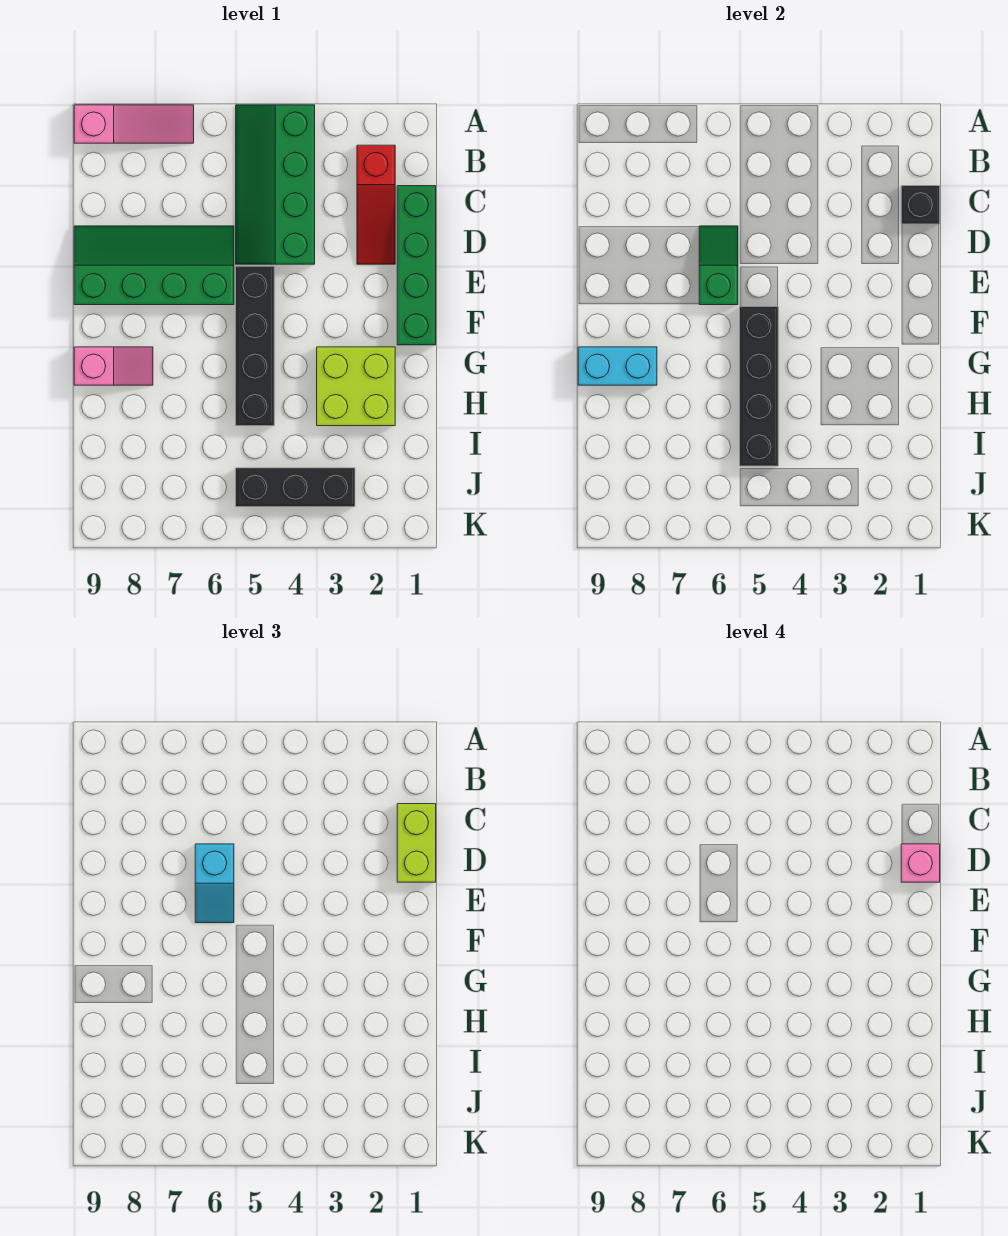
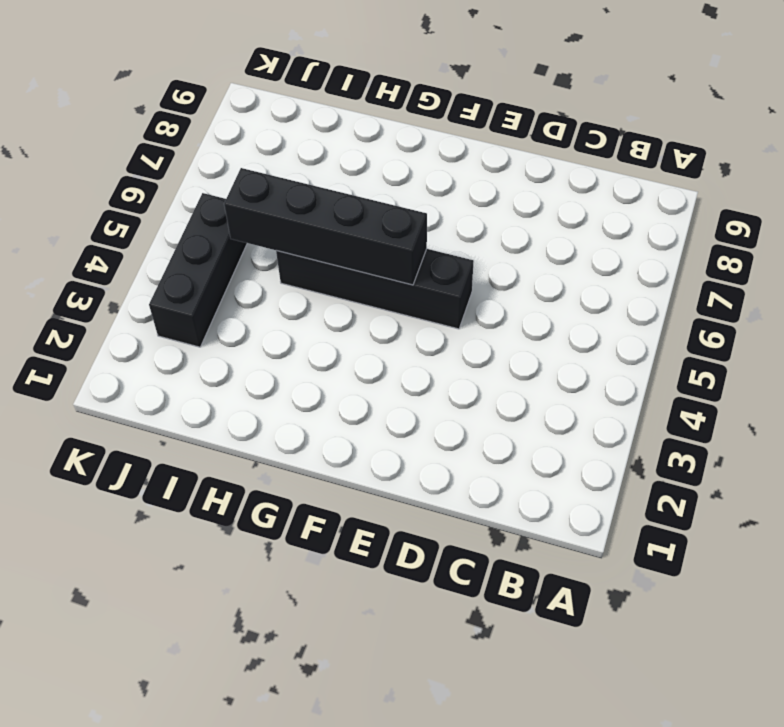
none -> green 2x4 slope [236,105,315,264]
none -> pink 1x3 slope [74,105,194,143]
none -> red 1x3 slope [357,145,395,264]

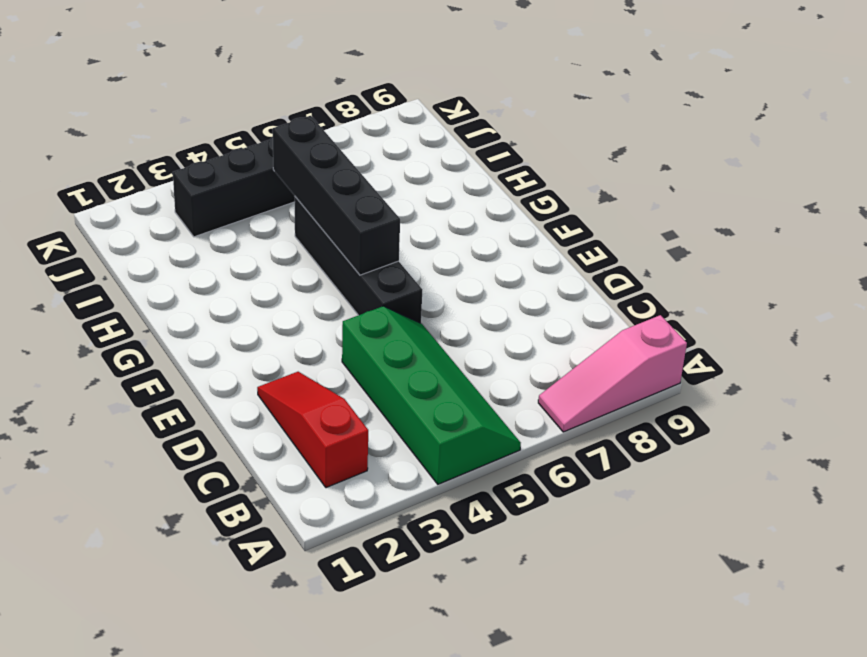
none -> green 1x4 brick [397,186,436,345]
none -> green 2x4 slope [74,226,234,305]
none -> lime 2x2 brick [317,347,395,426]

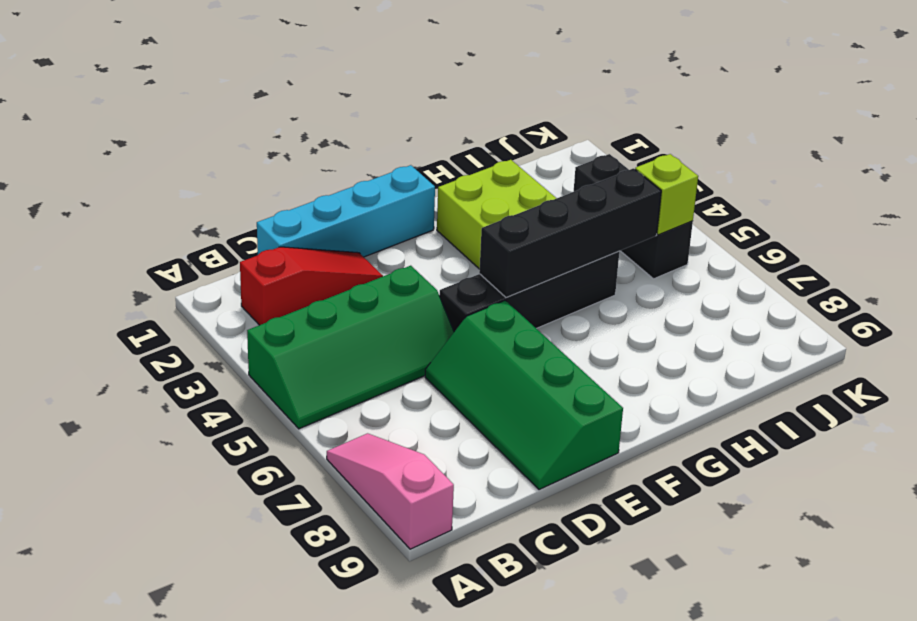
cyan 1x4 brick [257,165,435,257] -> green 1x4 brick [397,186,436,345]
lime 1x1 brick [635,154,698,235] -> none
none -> pink 1x2 slope [74,347,153,385]
none -> black 1x1 brick [901,186,940,224]
none -> green 1x2 slope [699,226,738,305]

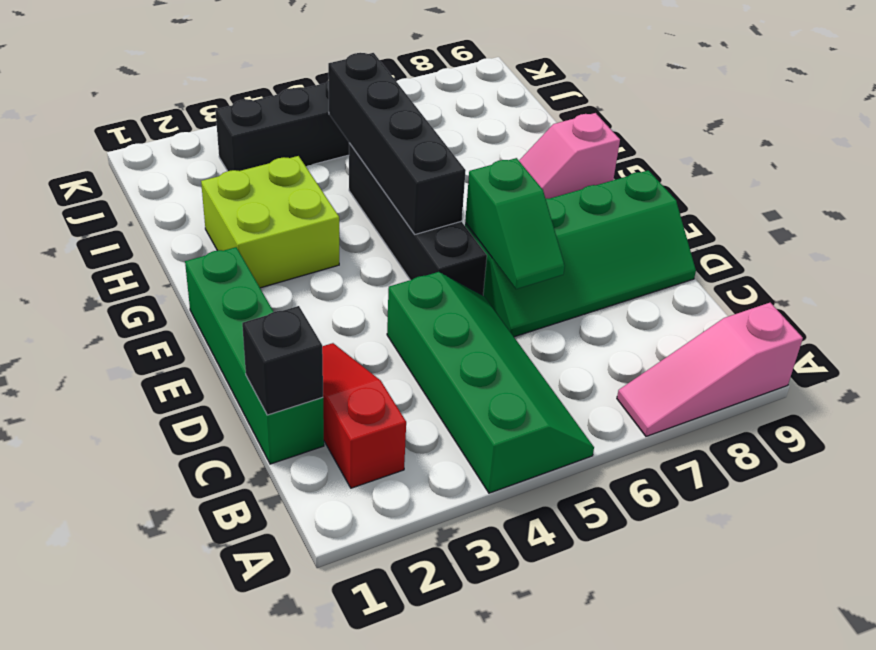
none -> cyan 1x2 brick [578,347,657,385]
none -> lime 1x2 brick [397,804,436,882]
none -> cyan 1x2 slope [195,844,234,923]

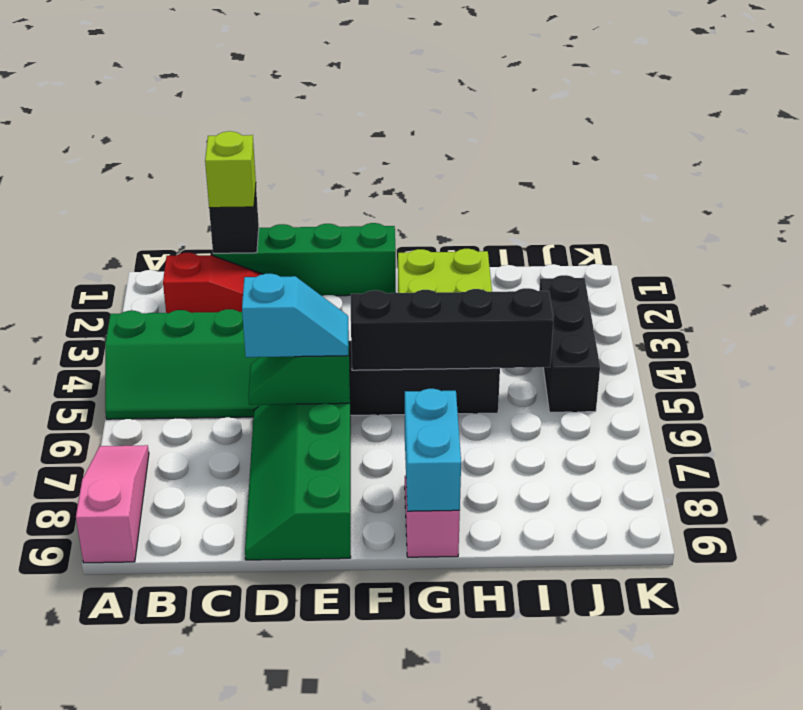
lime 1x1 brick [205,131,256,208] -> lime 1x2 brick [397,804,436,882]
none -> pink 1x1 brick [901,844,940,882]

